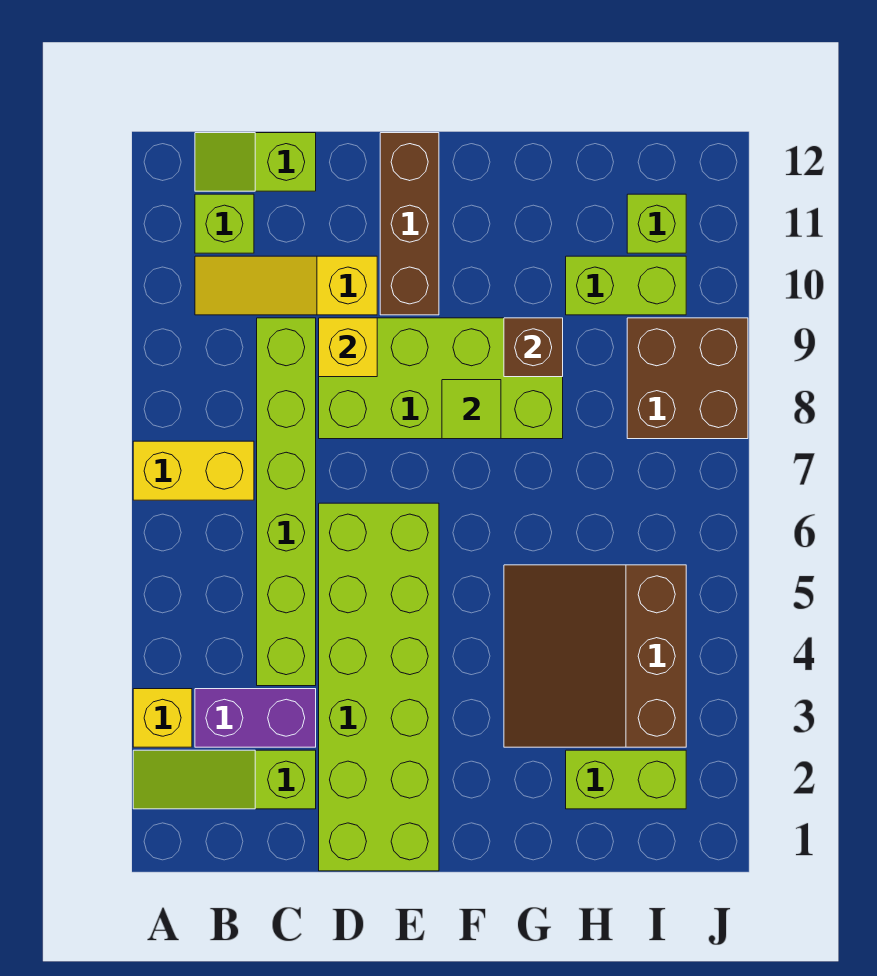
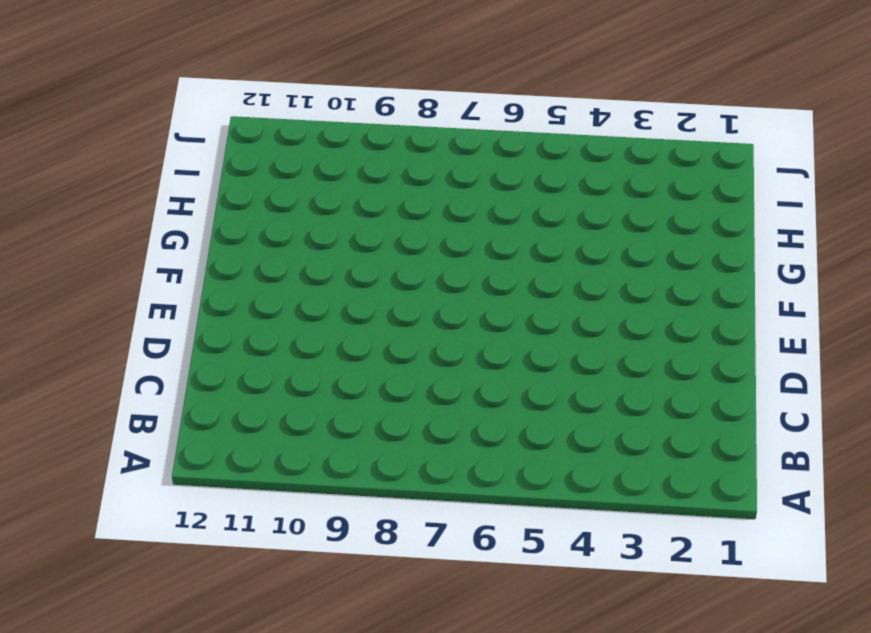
none -> lime 1x3 slope [133,750,316,809]
none -> yellow 1x1 brick [133,689,192,747]
none -> yellow 1x2 brick [133,441,254,500]

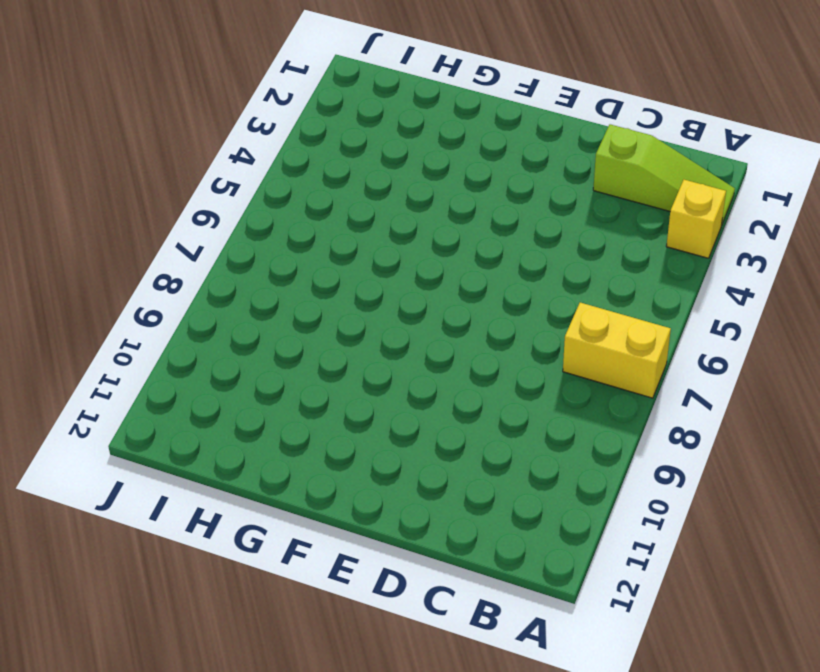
none -> purple 1x2 brick [195,689,316,747]
none -> yellow 1x3 slope [195,256,377,315]
none -> lime 1x1 brick [195,194,254,253]

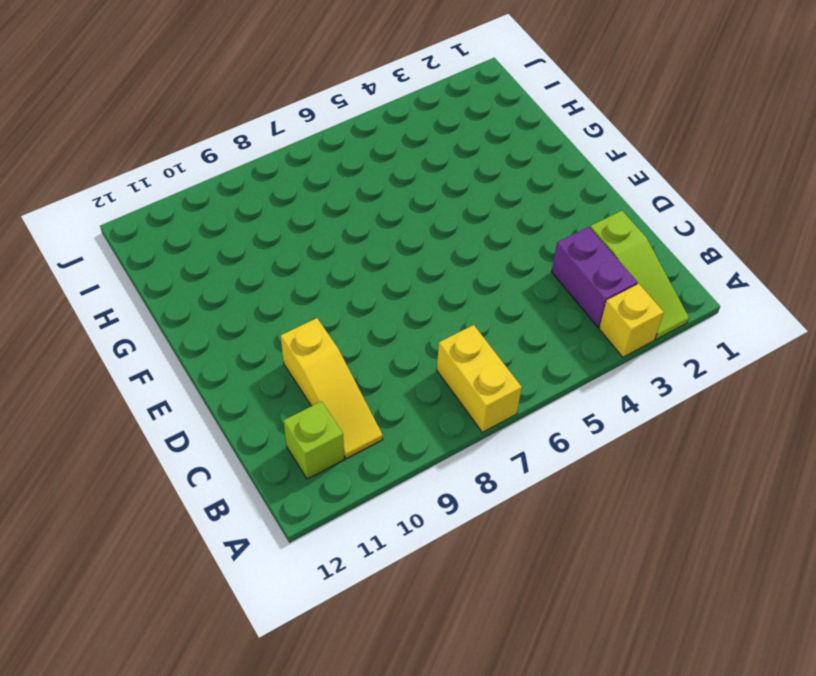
none -> lime 1x2 slope [195,133,316,191]
none -> lime 1x6 brick [257,318,316,686]
none -> lime 2x6 brick [319,503,439,871]

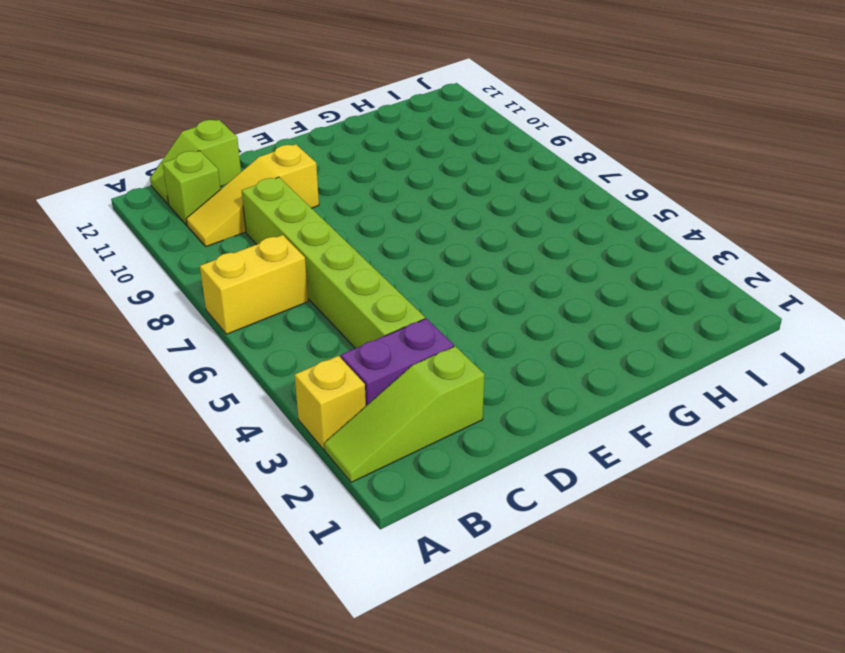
none -> lime 2x6 brick [319,503,439,871]
none -> lime 2x4 brick [319,318,563,439]
none -> brown 1x3 brick [380,133,439,315]

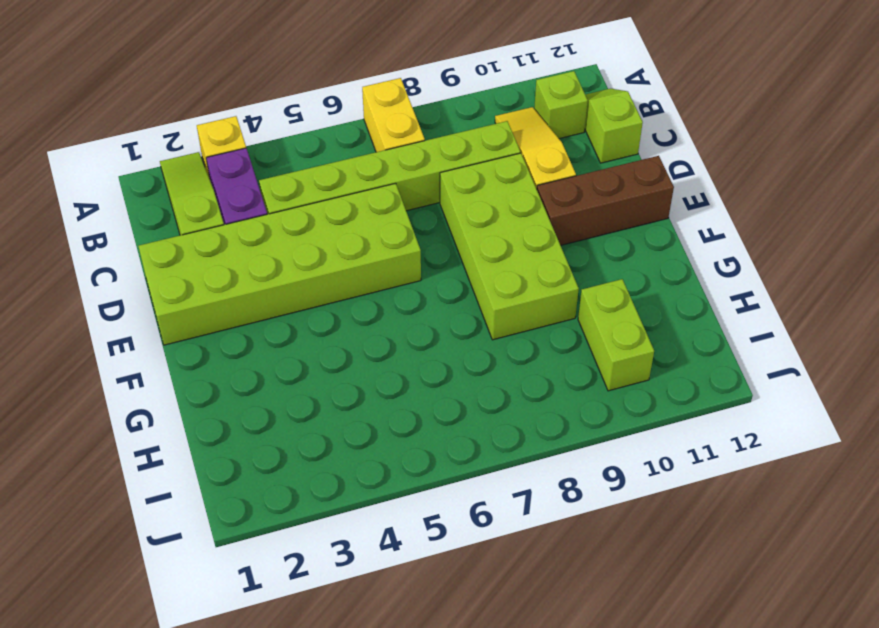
none -> brown 3x3 slope [504,565,686,747]
none -> lime 1x2 brick [566,750,686,809]
none -> brown 2x2 brick [627,318,748,439]

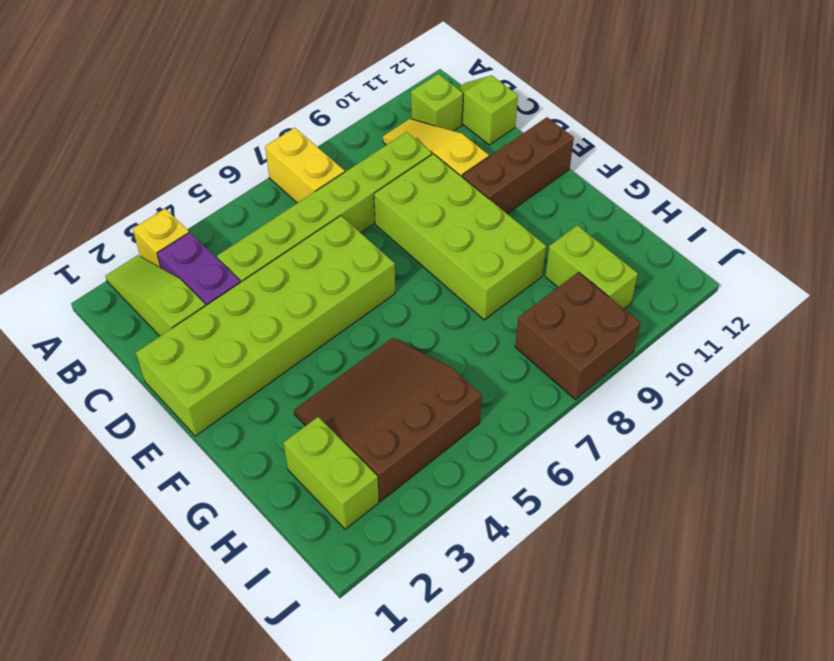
none -> lime 1x1 brick [627,194,686,253]
none -> yellow 1x1 brick [319,318,377,377]
none -> lime 1x1 tile [442,380,501,439]

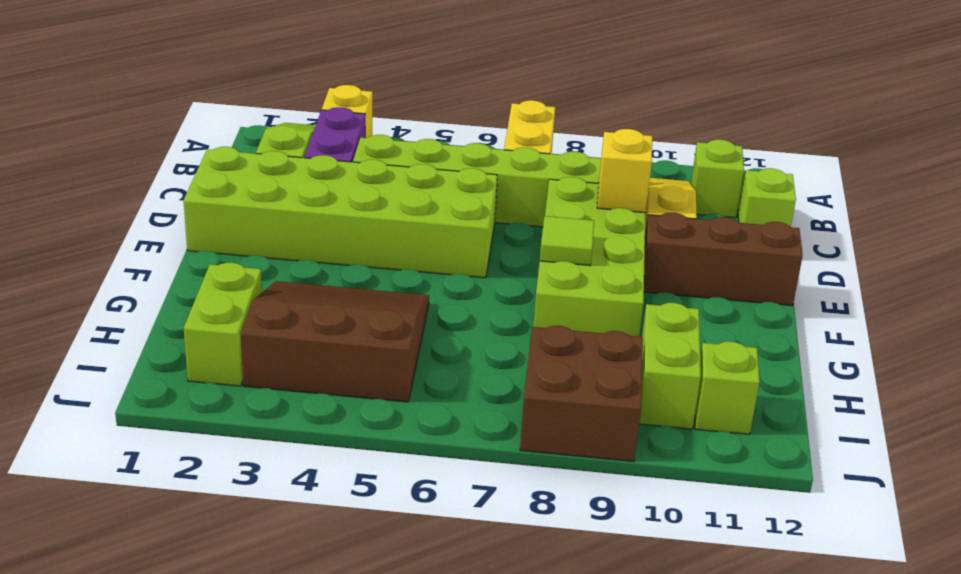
none -> brown 1x1 brick [504,318,563,377]

